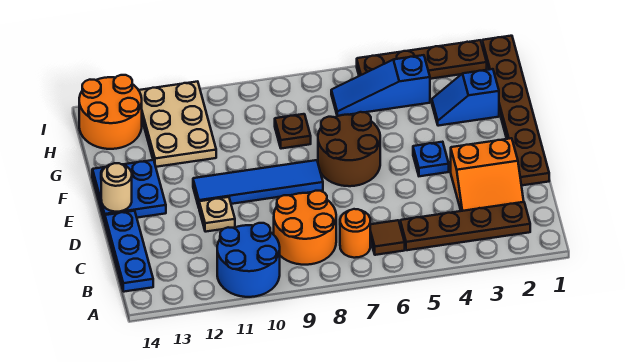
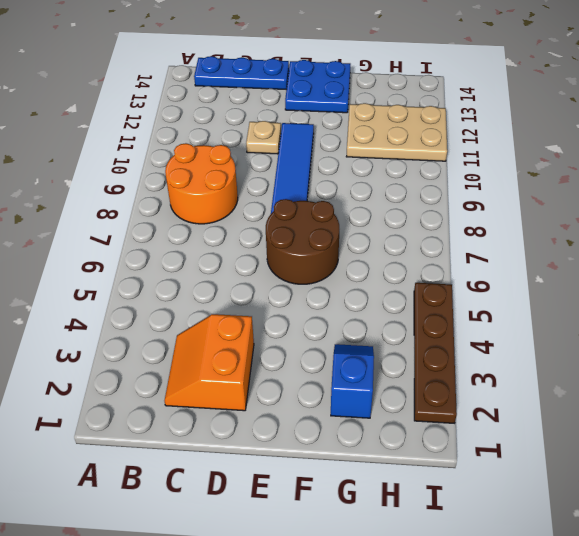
none -> blue 2x2 round brick [217,223,280,297]
none -> brown 1x4 plate [400,202,530,250]
none -> brown 1x1 tile [370,220,405,255]

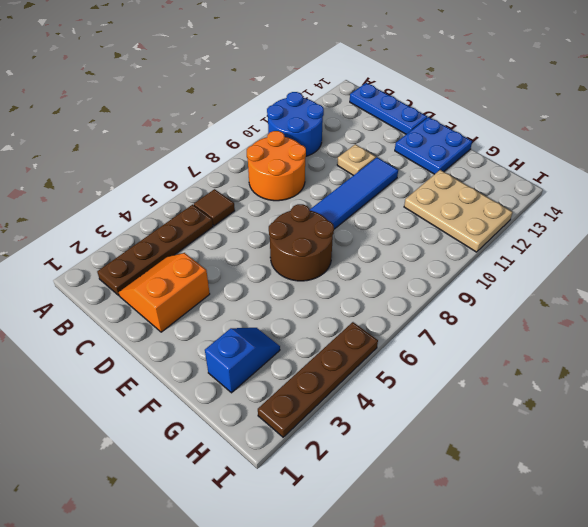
none -> orange 1x1 round brick [340,209,370,258]
none -> brown 1x6 plate [482,36,549,186]
none -> blue 1x1 plate [413,142,449,176]

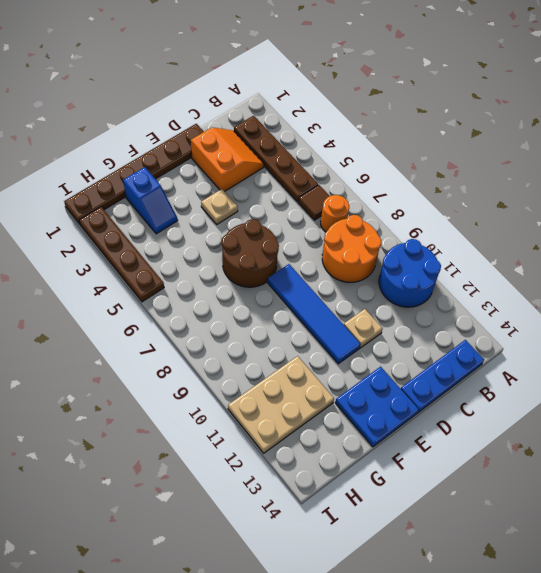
tan 1x1 plate [201,189,238,224] -> blue 1x1 plate [413,142,449,176]
none -> brown 1x1 plate [275,114,311,149]
none -> blue 1x3 slope [331,55,430,116]
none -> orange 2x2 round brick [79,75,142,149]

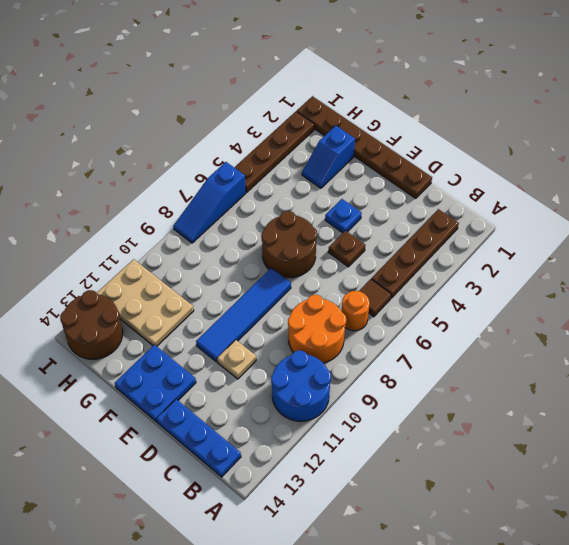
brown 1x1 plate [329,230,365,267] -> brown 1x1 plate moved to [275,114,311,149]
brown 2x2 round brick [60,290,123,359] -> orange 2x2 round brick [79,75,142,149]
blue 1x3 slope [173,162,246,243] -> blue 1x3 slope moved to [331,55,430,116]
none -> orange 2x2 slope [451,138,524,211]
none -> tan 1x1 round brick [101,163,132,212]

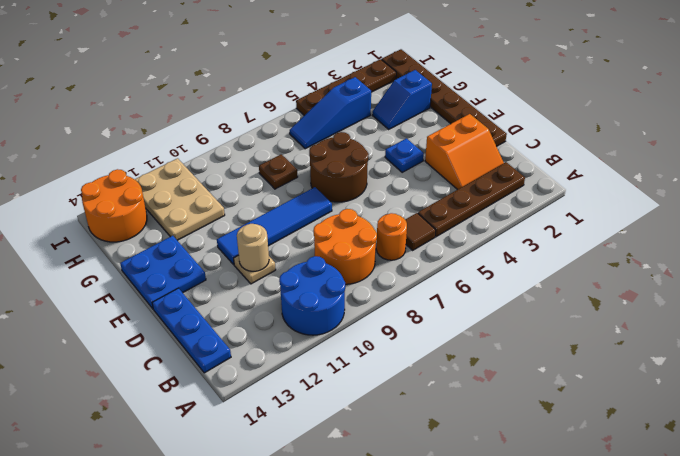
tan 1x1 round brick [237,224,269,271] -> tan 1x1 round brick moved to [101,163,132,212]

